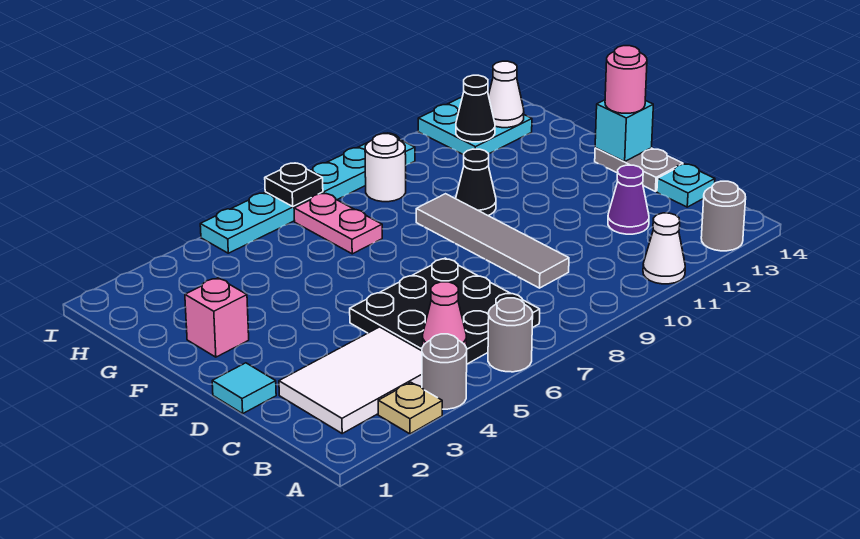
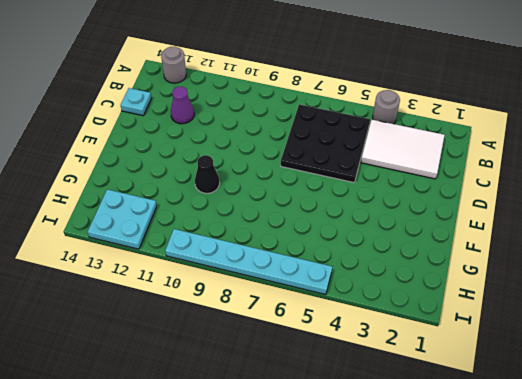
none -> tan 1x1 plate [378,382,442,434]
none -> grey 1x1 round brick [488,298,533,372]
none -> white 1x1 cone [643,213,685,284]

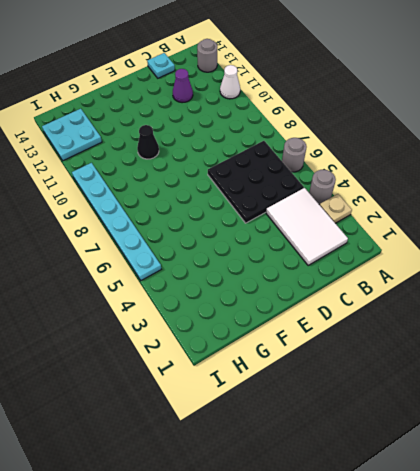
none -> grey 1x4 tile [416,194,569,288]
none -> cyan 1x1 tile [212,363,276,414]
none -> grey 1x2 plate [595,148,683,191]

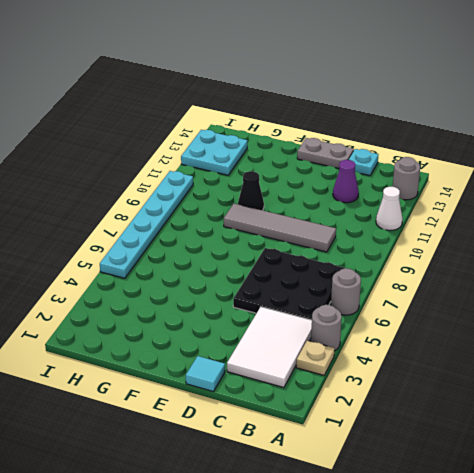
none -> pink 1x1 brick [185,278,249,357]
none -> pink 1x2 plate [294,193,382,254]
none -> white 1x1 round brick [365,134,406,202]

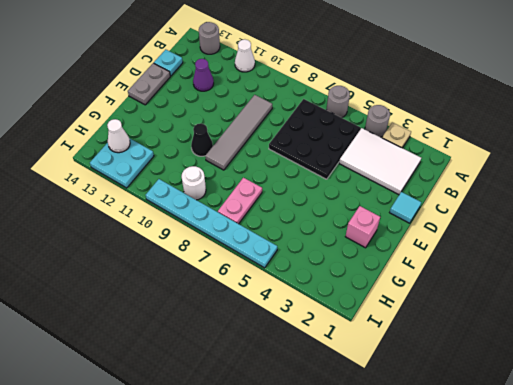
none -> pink 1x1 cone [423,282,466,346]
none -> cyan 1x1 brick [595,100,653,162]
none -> black 1x1 cone [456,75,495,142]

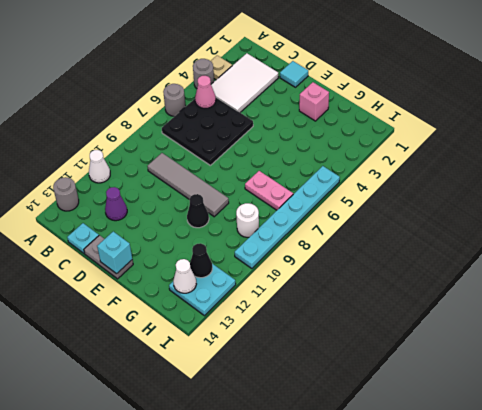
none -> black 1x1 plate [265,163,323,207]
none -> pink 1x1 round brick [605,46,647,113]

